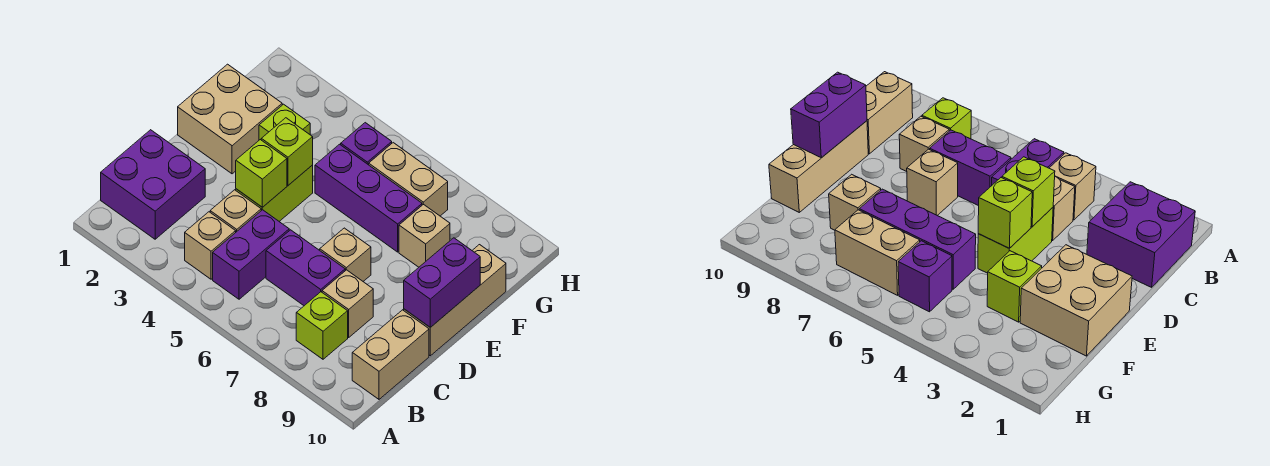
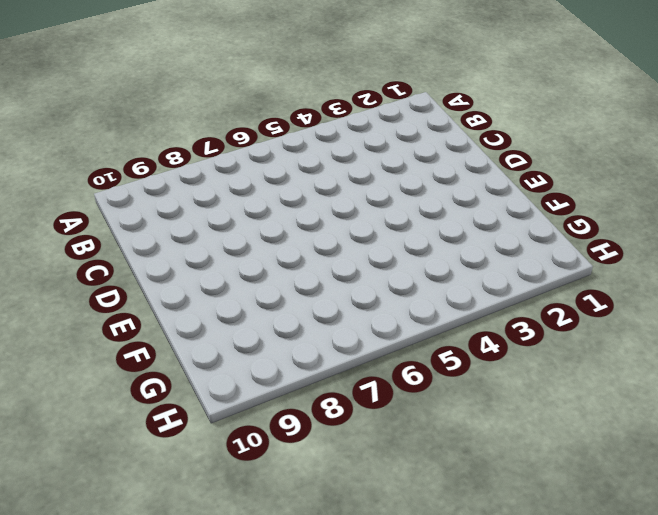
none -> purple 2x2 brick [101,130,205,239]
none -> tan 1x1 brick [185,212,236,279]
none -> purple 1x2 brick [213,210,289,299]

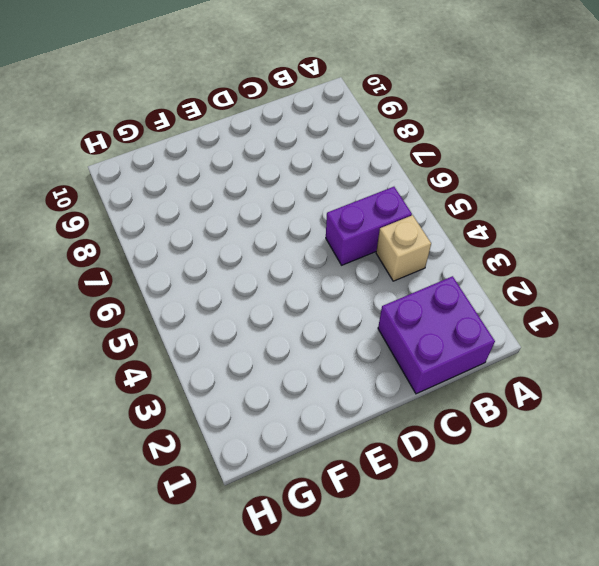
none -> lime 1x1 brick [296,292,348,359]
none -> tan 1x2 brick [352,310,429,399]
none -> tan 1x1 brick [210,190,261,232]

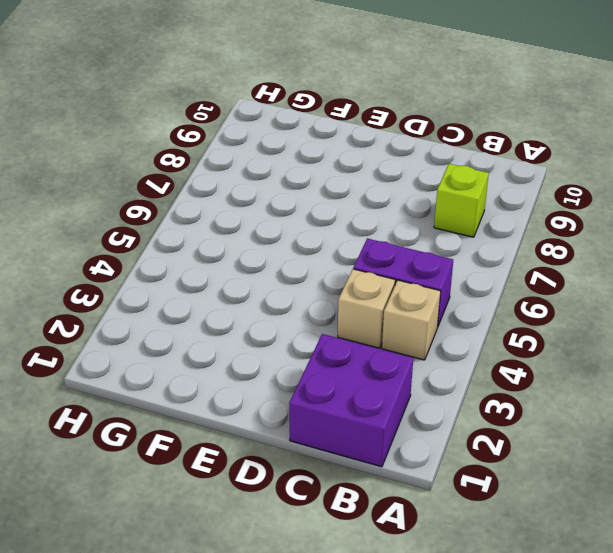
none -> tan 1x2 brick [352,310,429,399]
none -> purple 1x2 brick [266,230,345,306]
none -> tan 1x1 brick [322,270,373,337]

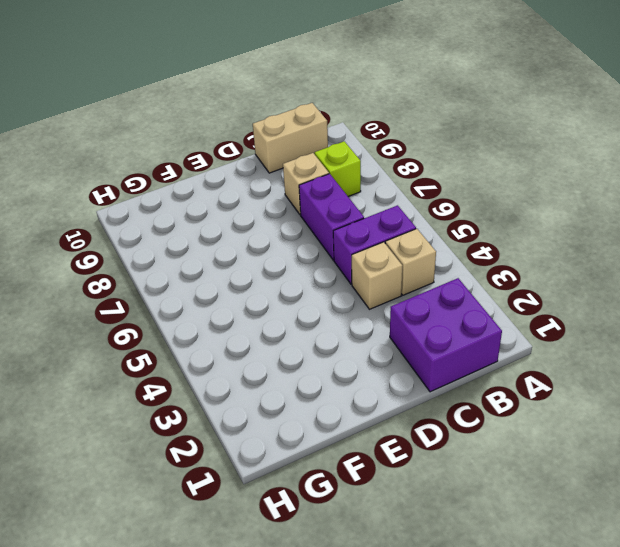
none -> lime 1x2 brick [236,165,313,221]
none -> tan 1x1 brick [320,228,371,281]
none -> tan 1x3 brick [404,245,506,356]

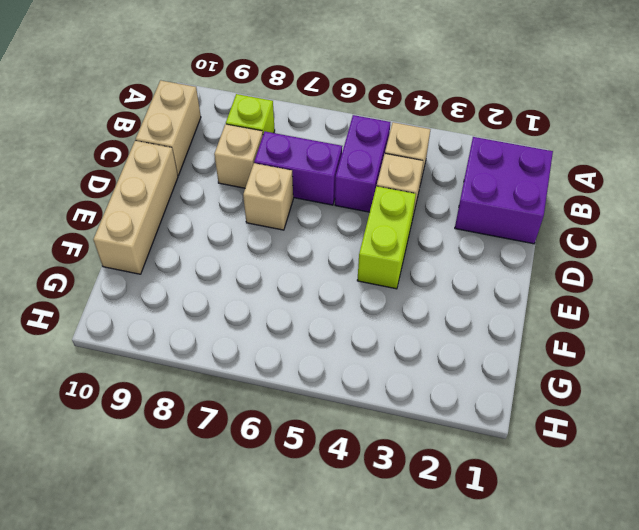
none -> tan 2x2 brick [178,64,282,174]
none -> lime 1x1 brick [259,104,310,140]
none -> purple 1x3 brick [315,144,422,252]

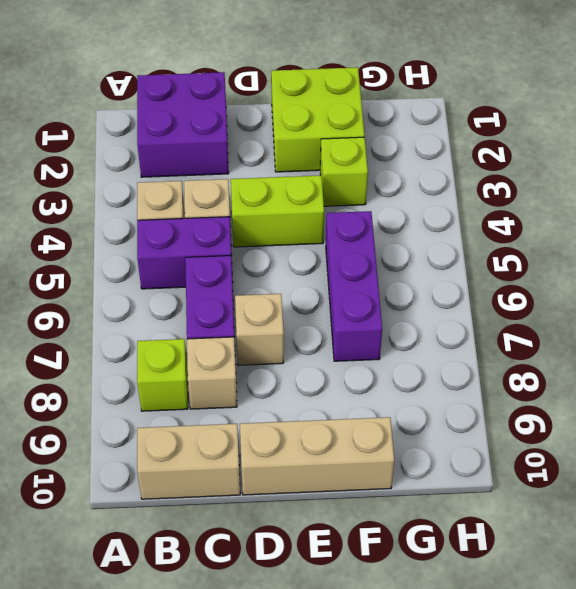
lime 2x2 brick [271,67,364,172] -> tan 2x2 brick [178,64,282,174]
none -> tan 1x1 brick [399,204,450,267]
none -> purple 1x1 brick [341,123,392,165]
none -> tan 1x2 brick [369,143,448,216]

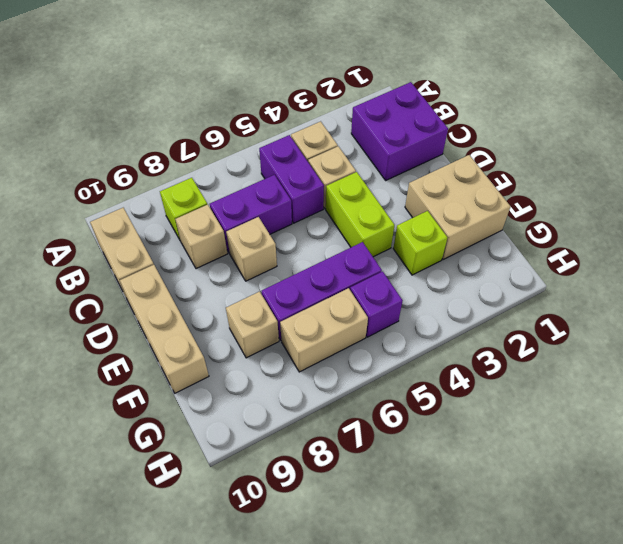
none -> lime 1x1 brick [236,140,287,207]
none -> purple 1x2 brick [404,238,480,327]
none -> lime 1x1 brick [261,118,313,185]

